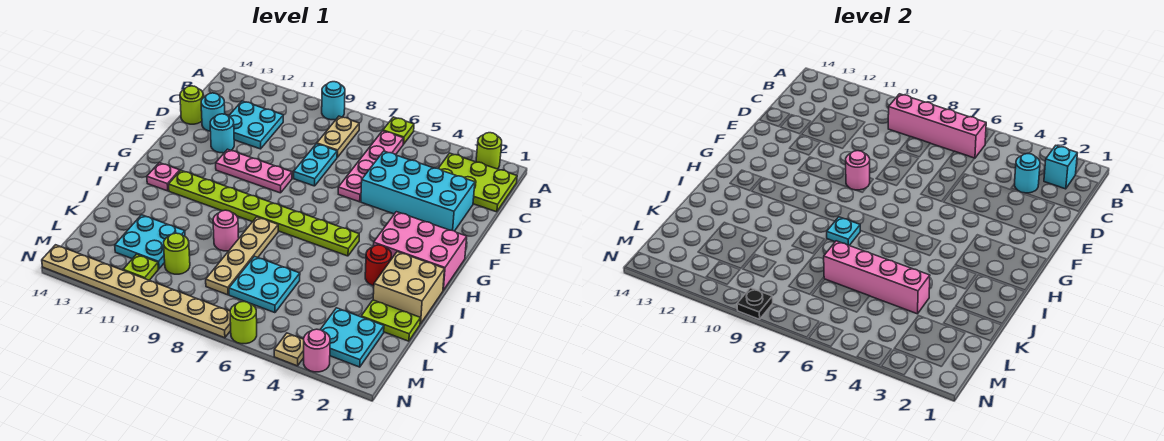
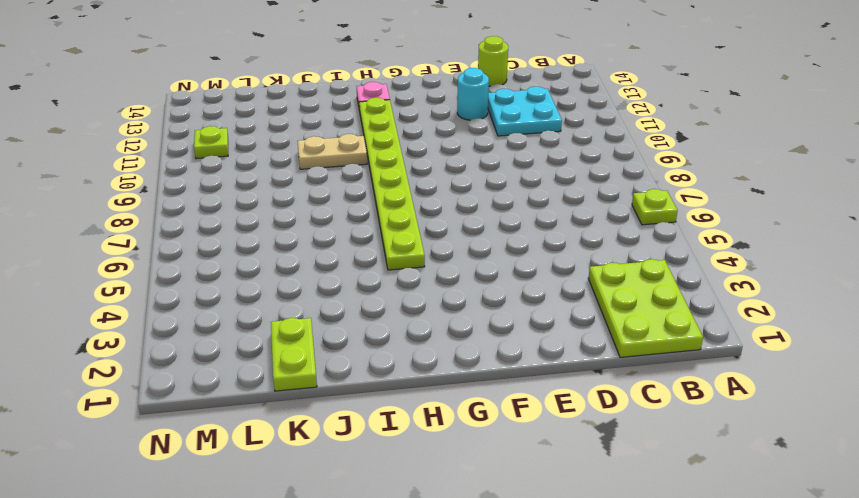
tan 1x2 plate [298,134,367,169] -> tan 1x2 plate moved to [317,116,359,157]
none -> lime 1x1 round brick [476,133,502,169]
none -> cyan 1x1 round brick [322,82,345,120]
none -> pink 1x4 plate [338,131,403,202]
none -> cyan 2x4 brick [361,151,475,231]

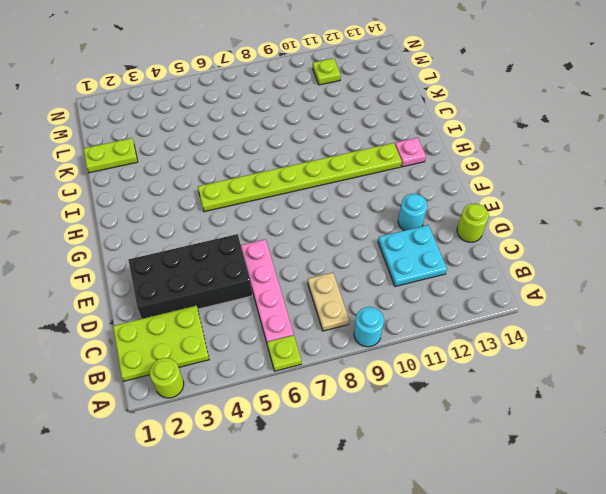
black 2x4 brick [128,234,252,319] -> cyan 2x4 brick [361,151,475,231]
none -> cyan 1x2 plate [294,144,337,186]
none -> cyan 1x1 round brick [201,93,225,131]
none -> pink 1x3 plate [216,149,292,193]
none -> pink 2x3 brick [373,212,467,290]

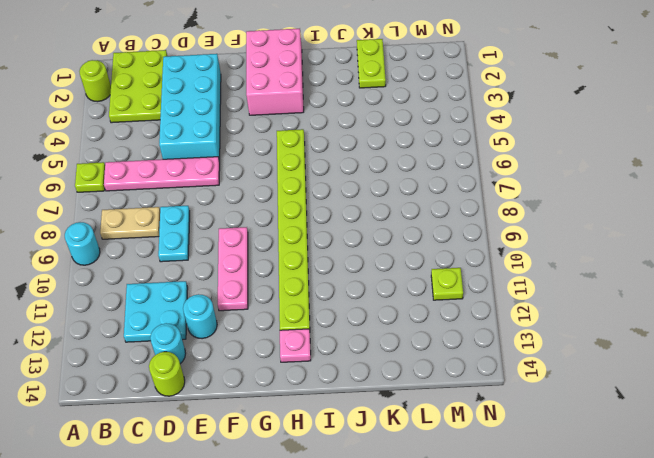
cyan 1x2 plate [158,206,190,262] -> cyan 1x2 plate turned to [294,144,337,186]
none -> tan 2x2 brick [373,252,445,324]
none -> red 1x1 round brick [365,245,391,286]
none -> tan 1x4 plate [206,217,278,295]
none -> pink 1x1 round brick [213,210,239,251]

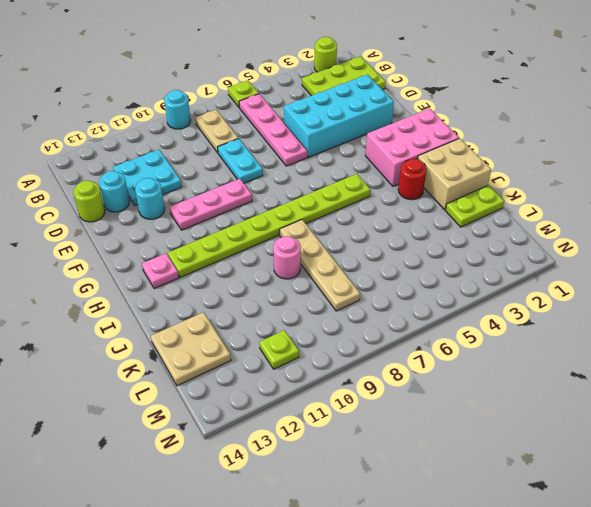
tan 2x2 plate [151,312,231,386] -> none
none -> cyan 2x2 plate [229,256,300,313]
none -> cyan 2x2 plate [115,215,185,269]
none -> cyan 2x2 plate [320,308,384,367]
none -> lime 1x1 round brick [164,233,190,274]

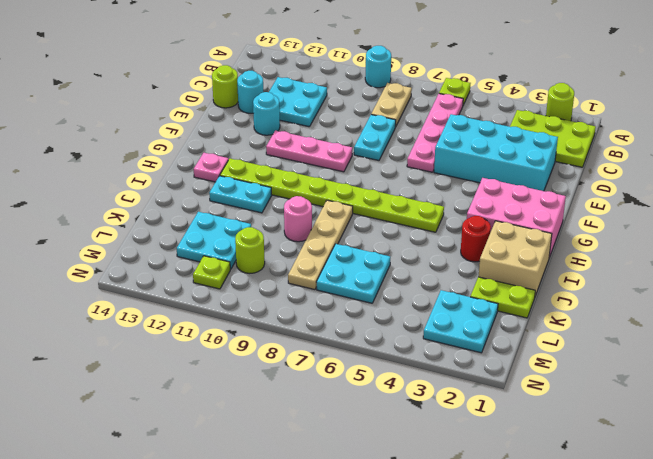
cyan 1x2 plate [209,176,272,213] -> none
none -> pink 1x1 round brick [304,329,330,372]
none -> tan 1x1 plate [274,333,304,366]
none -> lime 1x1 round brick [230,302,257,344]
none -> tan 1x8 plate [42,245,231,338]

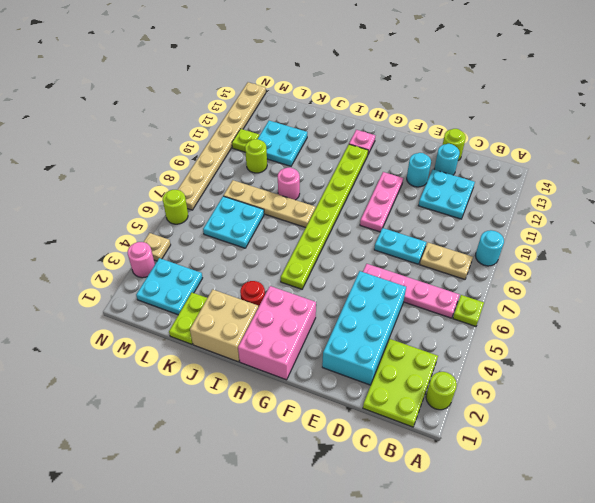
none -> cyan 1x1 brick [1044,146,1077,189]
none -> pink 1x4 brick [888,94,986,158]
none -> cyan 1x1 round brick [1015,154,1040,193]
none -> pink 1x1 round brick [846,151,870,190]

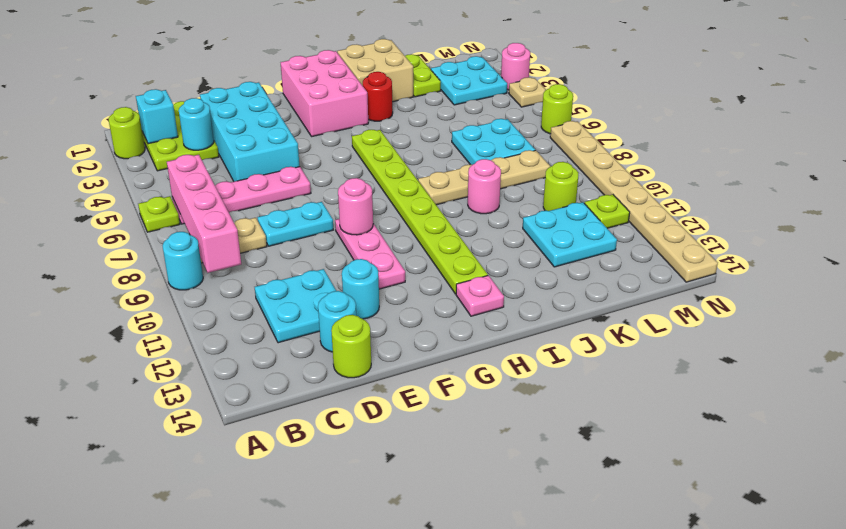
none -> cyan 1x1 plate [827,217,860,245]
none -> pink 1x4 brick [824,241,930,314]
none -> black 1x1 plate [737,288,773,319]

